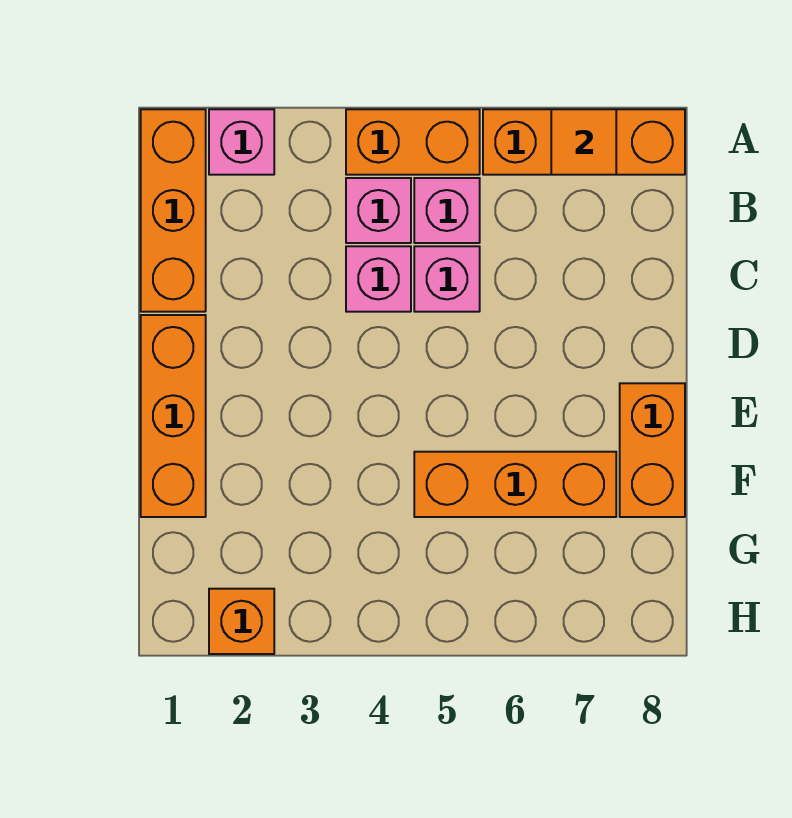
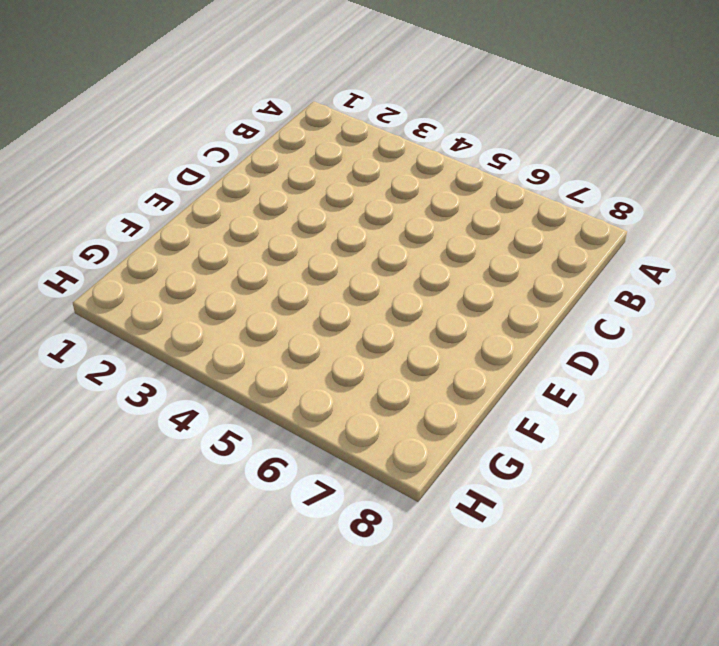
none -> orange 1x3 brick [141,109,206,312]
none -> pink 1x1 brick [209,109,274,175]
none -> orange 1x2 brick [346,109,480,175]

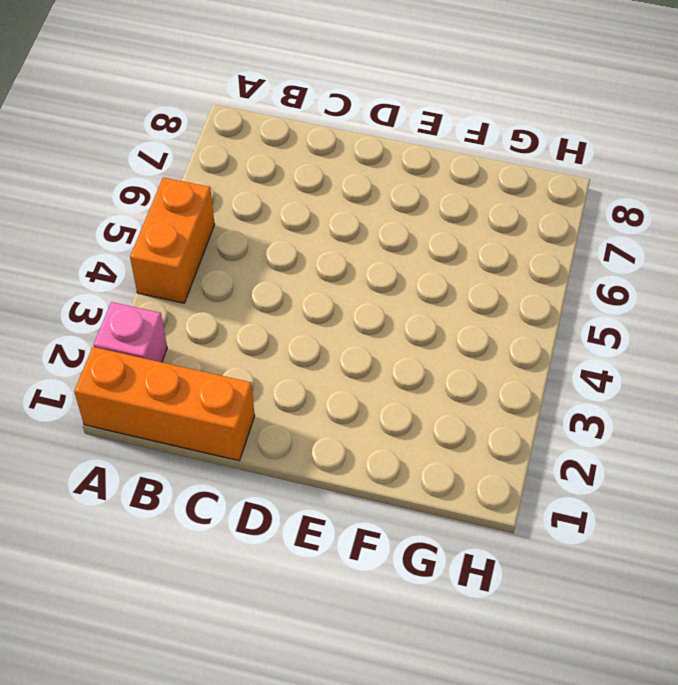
none -> orange 1x3 brick [483,109,685,175]
none -> pink 1x1 brick [346,178,411,243]
none -> pink 1x1 brick [414,178,480,243]

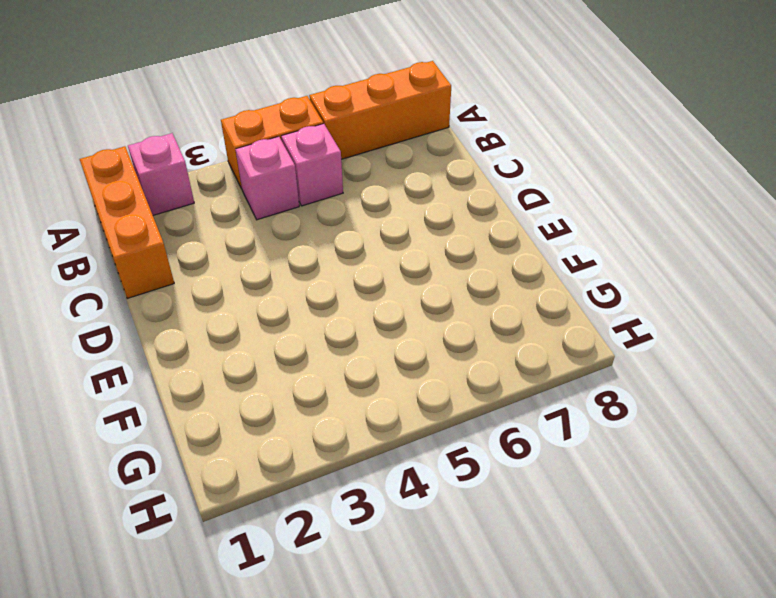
none -> pink 1x1 brick [346,246,411,312]
none -> pink 1x1 brick [414,246,480,312]
none -> orange 1x3 brick [141,315,206,517]

